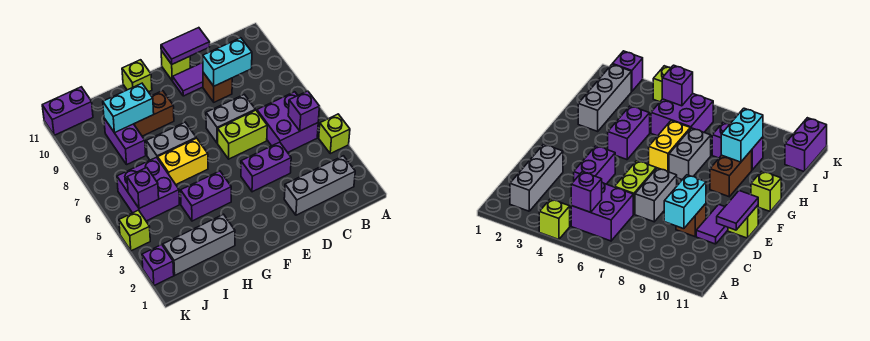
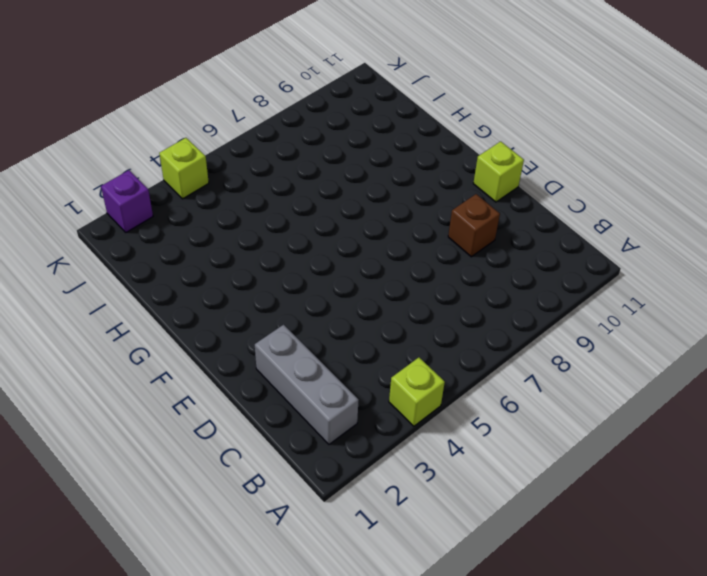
none -> purple 2x2 brick [257,92,318,152]
none -> purple 1x2 brick [241,142,291,192]
none -> lime 1x2 brick [218,110,267,159]

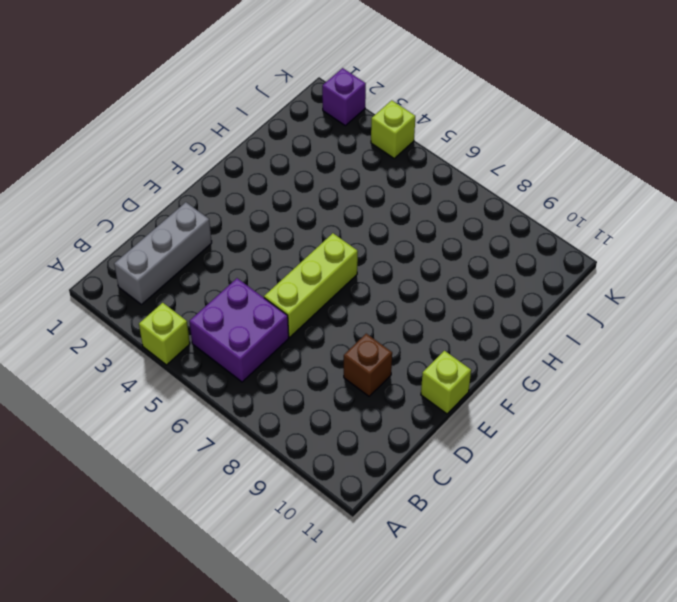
lime 1x3 brick [264,233,358,337] -> lime 1x2 brick [218,110,267,159]
none -> purple 1x2 brick [241,142,291,192]
none -> grey 1x2 brick [206,95,255,143]
none -> purple 1x2 tile [172,63,203,96]

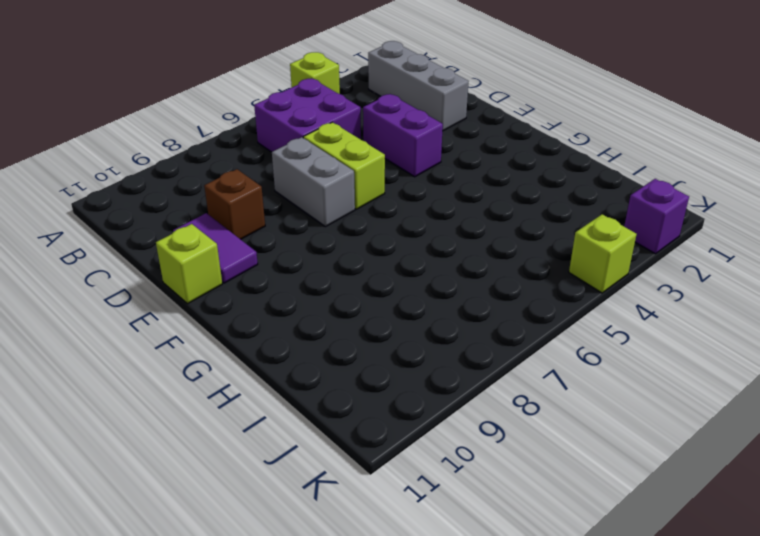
none -> purple 1x2 brick [181,171,231,221]
none -> yellow 1x2 brick [158,138,208,184]
none -> grey 1x2 brick [146,122,196,160]

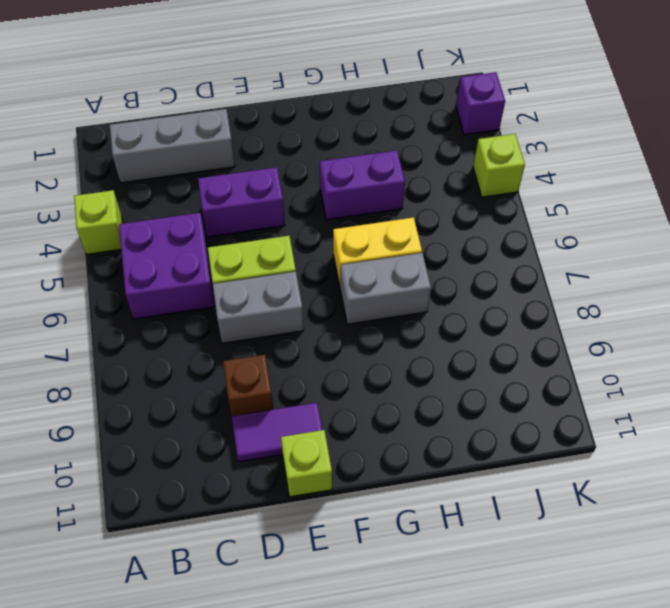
none -> brown 1x2 brick [134,91,174,136]
none -> lime 1x1 brick [122,60,152,92]
none -> grey 1x3 brick [163,214,235,275]

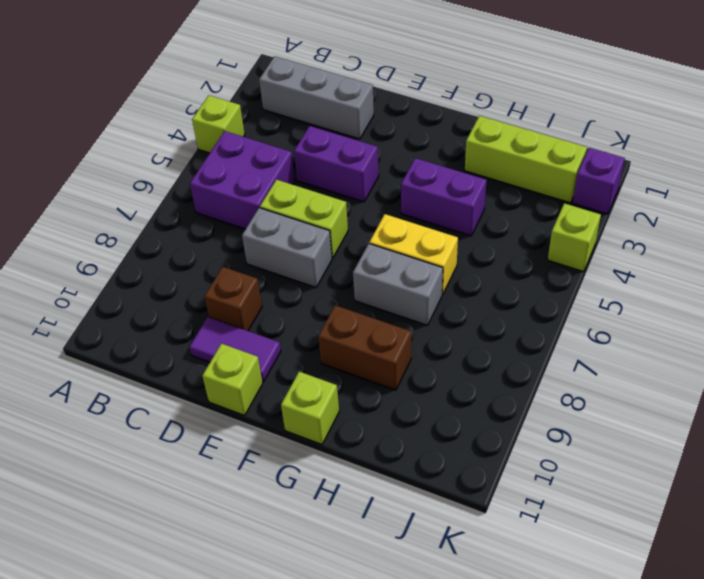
lime 1x3 brick [465,116,587,203] -> grey 1x3 brick [163,214,235,275]
none -> purple 2x2 brick [117,157,180,221]
none -> purple 1x2 brick [104,118,146,164]
none -> purple 1x2 brick [42,87,93,135]

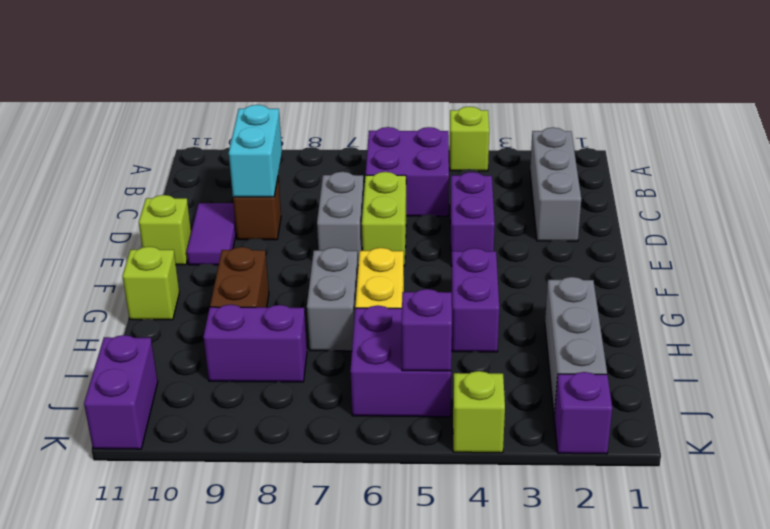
none -> purple 1x1 brick [288,91,319,131]
none -> purple 1x2 tile [161,28,210,64]
none -> cyan 1x2 brick [103,83,154,133]

